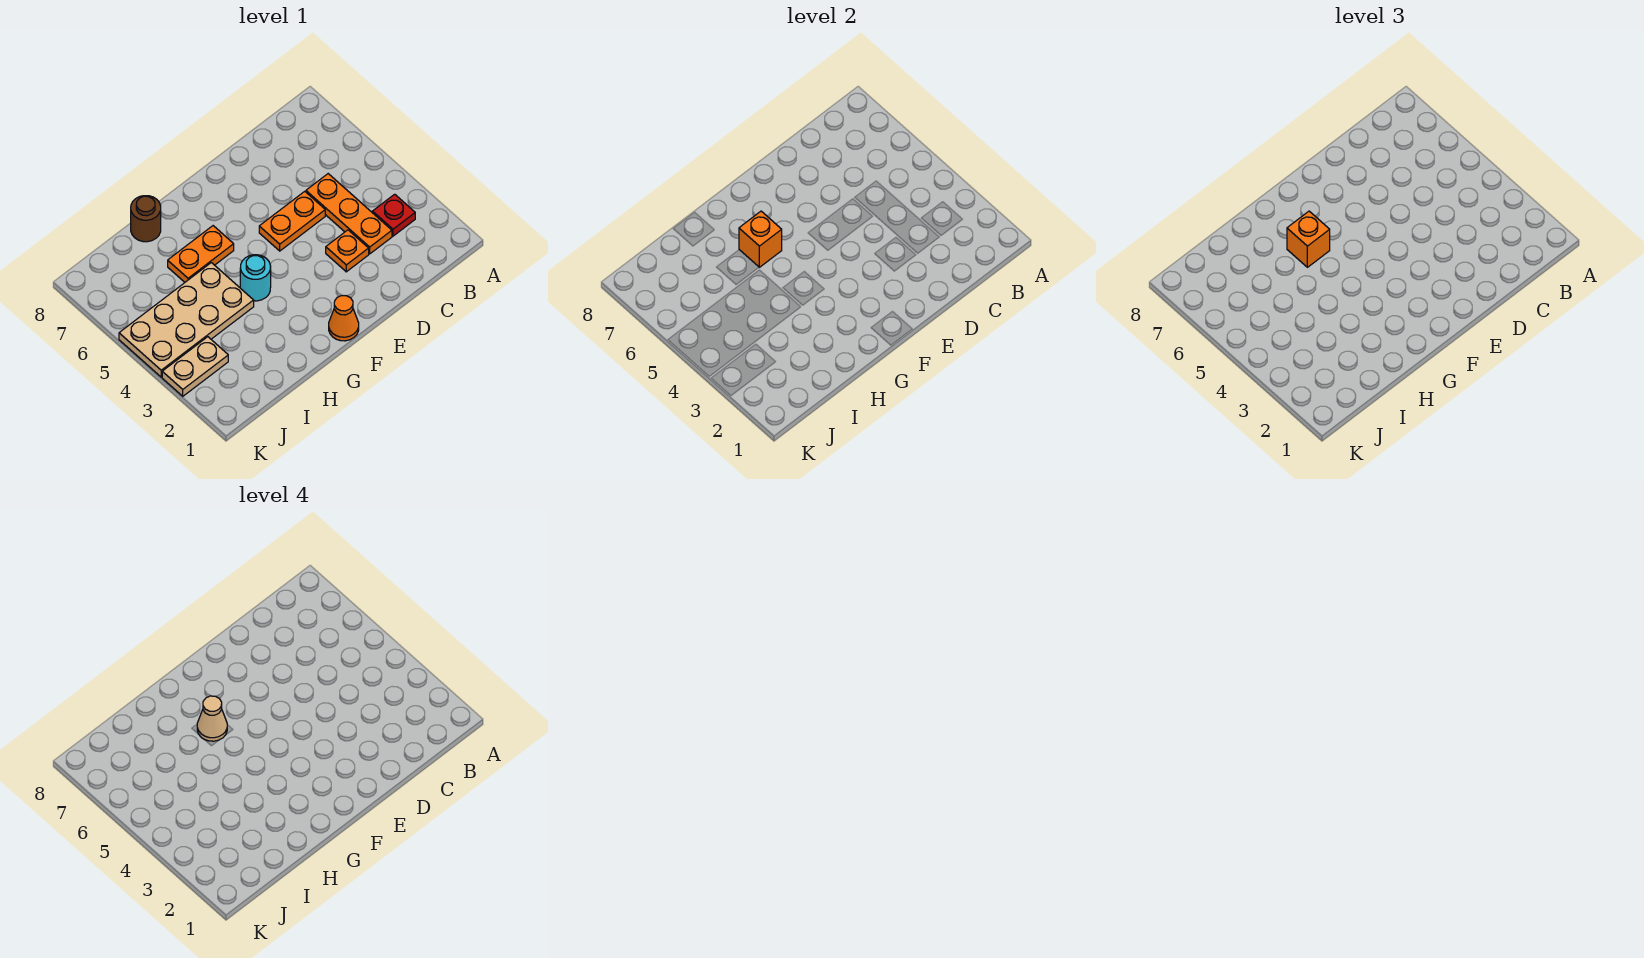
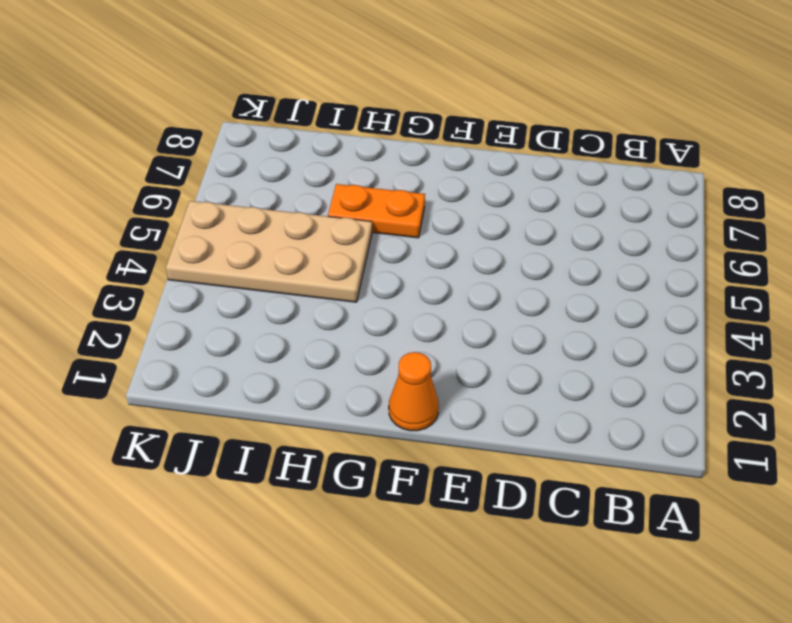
none -> red 1x1 plate [372,194,415,236]
none -> orange 1x3 plate [306,174,392,254]
none -> orange 1x1 plate [326,230,369,272]

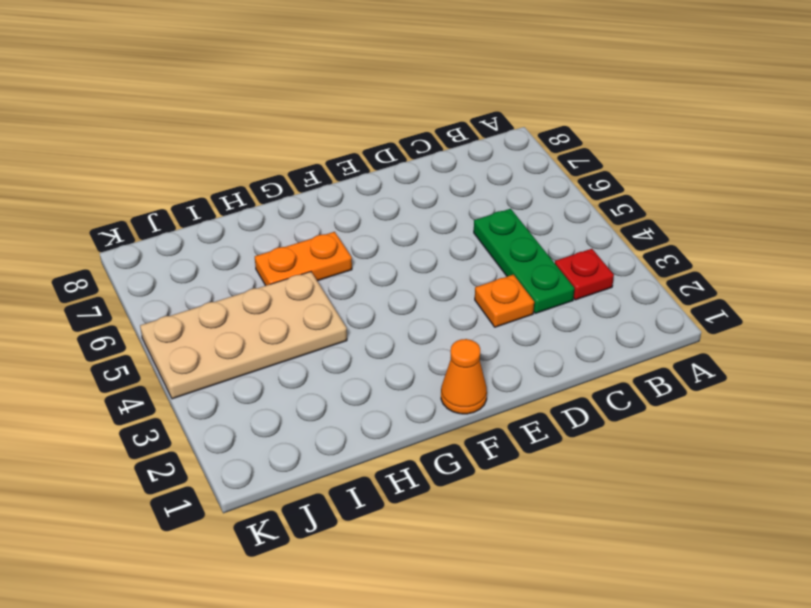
green 1x3 plate [474,209,574,313] -> orange 1x3 plate [306,174,392,254]
none -> orange 1x2 plate [259,191,325,251]
none -> cyan 1x1 round brick [240,255,271,301]
none -> brown 1x1 round brick [131,196,161,242]

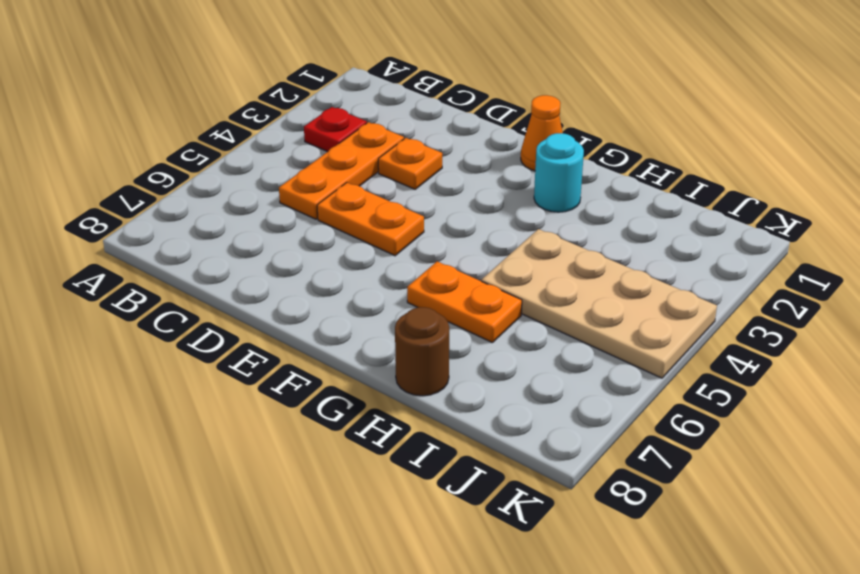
cyan 1x1 round brick [534,133,584,212] -> cyan 1x1 round brick moved to [240,255,271,301]
none -> tan 1x2 plate [162,337,228,396]
none -> orange 1x1 brick [739,211,782,267]
none -> orange 1x1 brick [1287,211,1330,267]

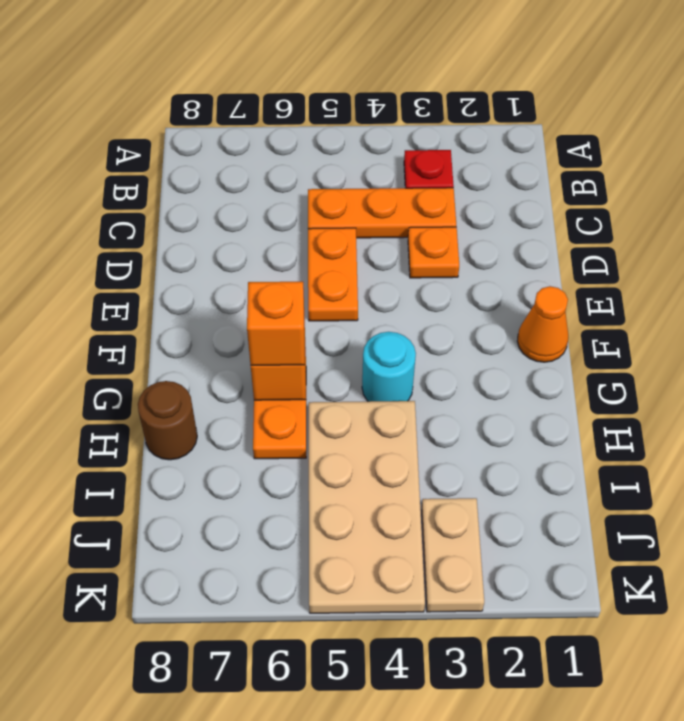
none -> tan 1x1 cone [197,696,227,741]

